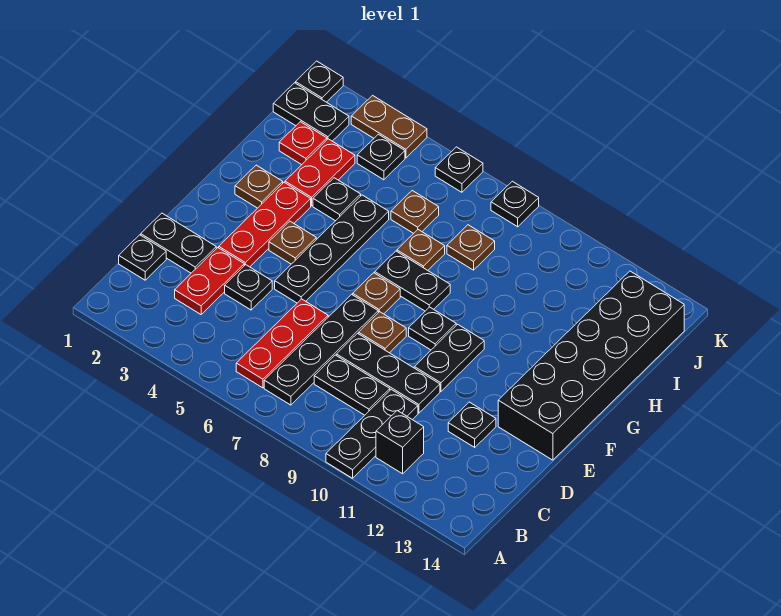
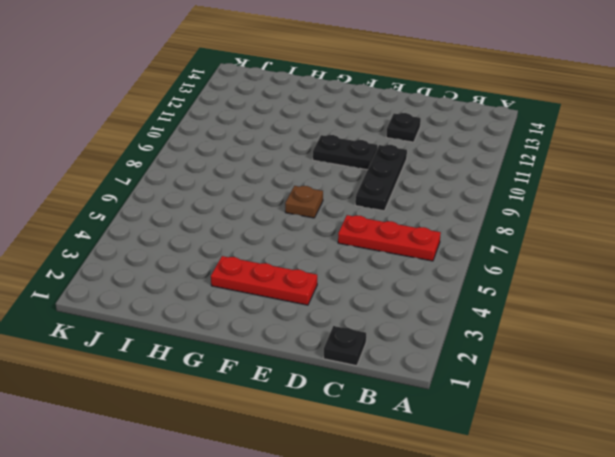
none -> black 1x3 plate [326,389,418,478]
none -> black 1x4 plate [264,294,378,405]
none -> black 1x1 brick [376,411,424,474]
none -> red 1x2 plate [175,248,244,314]

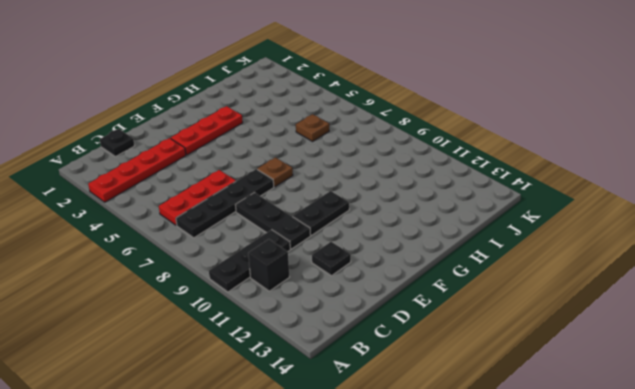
red 1x4 plate [88,138,186,202] -> red 1x2 plate [175,248,244,314]
none -> black 1x2 plate [314,355,390,415]
none -> black 1x2 plate [141,213,216,273]
none -> black 1x1 plate [225,265,272,310]
none -> black 1x4 plate [275,195,389,303]

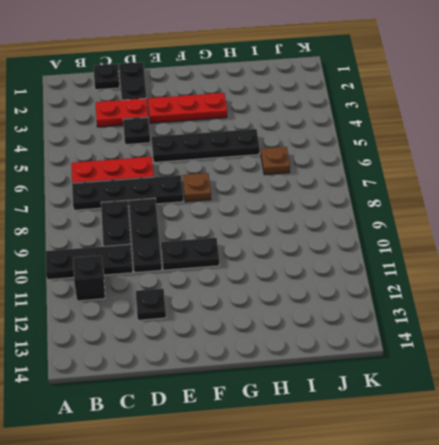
none -> brown 1x1 plate [359,312,406,353]
none -> black 2x6 brick [498,271,684,460]
none -> brown 1x1 plate [269,221,316,264]
none -> black 1x1 plate [409,307,456,350]

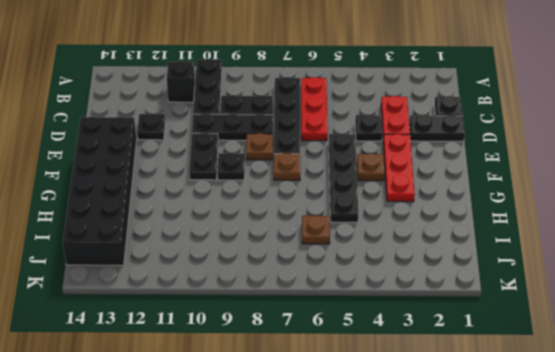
none -> brown 1x1 plate [235,165,283,208]
none -> black 1x2 plate [375,251,450,311]
none -> red 1x2 plate [285,139,355,206]
none -> black 1x1 plate [313,178,361,221]

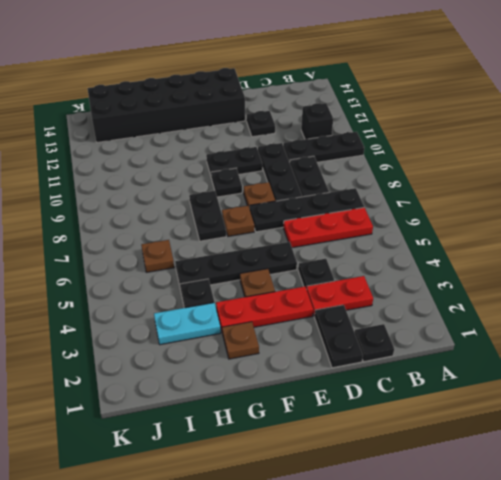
cyan 1x2 plate [154,303,221,345] -> red 1x2 plate [285,139,355,206]
none -> brown 1x1 plate [397,230,445,270]
none -> red 1x1 plate [279,122,327,165]
none -> brown 1x1 plate [447,225,495,270]
none -> black 1x2 plate [273,83,349,141]

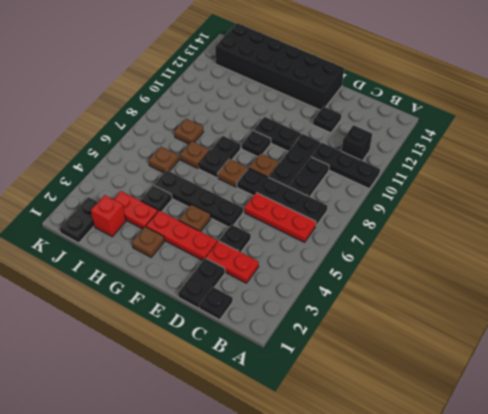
red 1x1 brick [91,195,126,237] -> red 1x1 plate [279,122,327,165]
none -> black 1x1 plate [357,134,405,180]
none -> black 1x1 plate [296,61,343,102]
none -> brown 1x2 plate [351,96,427,158]
none -> black 1x1 plate [435,147,483,192]

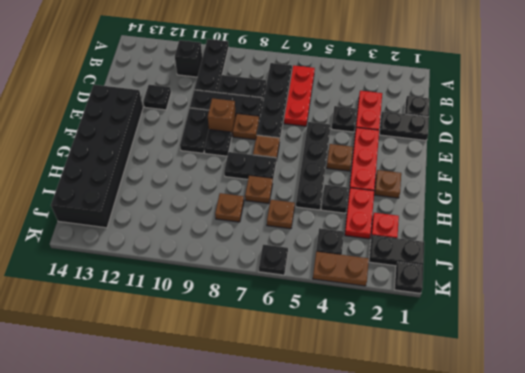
brown 1x1 brick [208,98,236,134] -> none
none -> black 1x1 plate [491,181,539,227]

